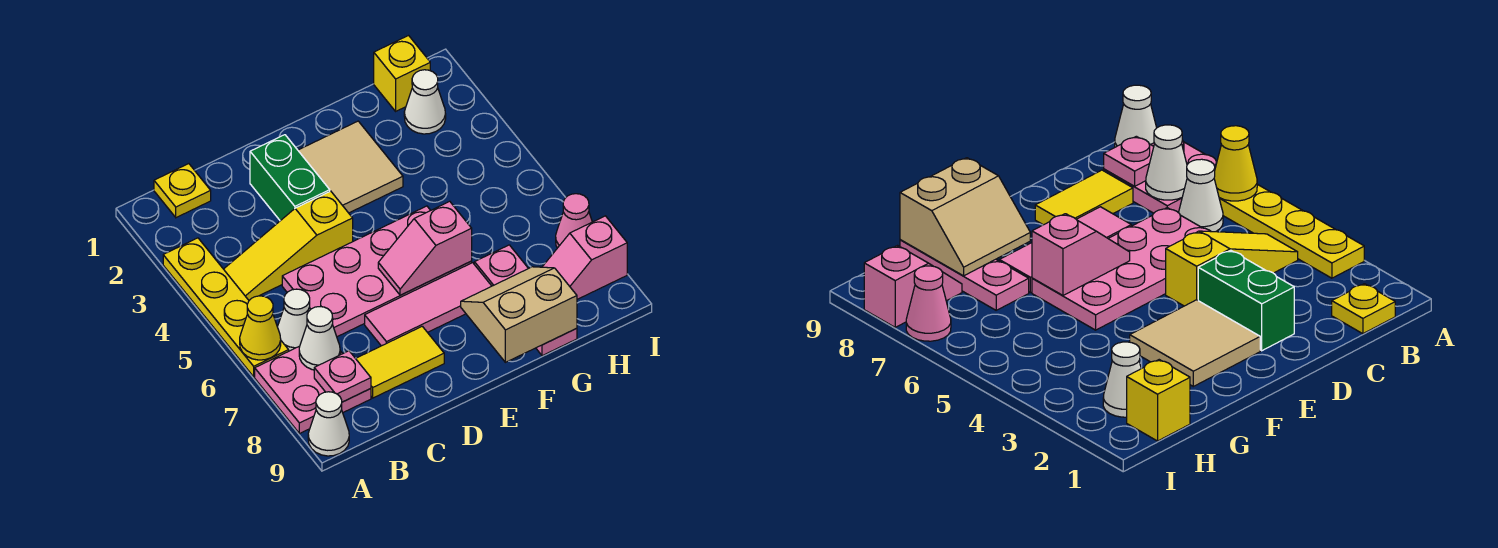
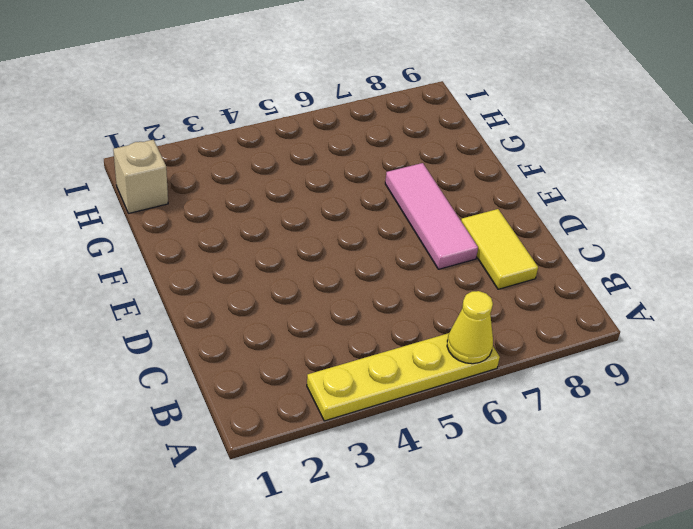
tan 1x1 brick [113,140,168,213] -> yellow 1x1 brick [374,36,430,111]
none -> pink 2x2 plate [255,346,371,434]
none -> white 1x1 cone [308,392,349,456]
none -> yellow 1x1 plate [154,164,211,218]

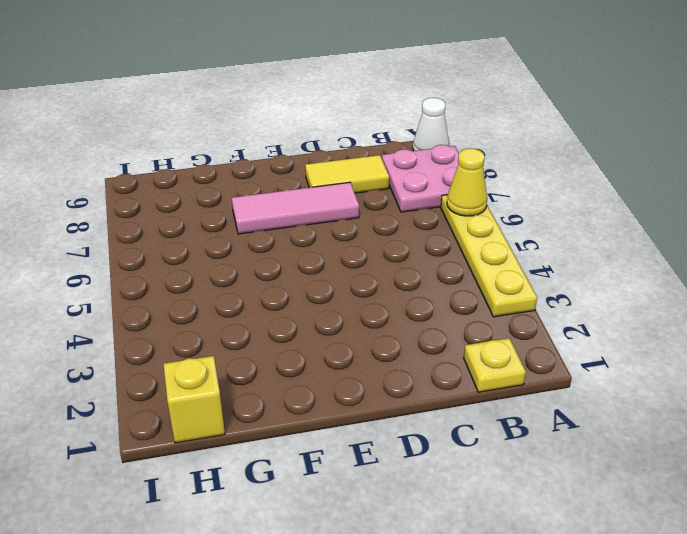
none -> yellow 1x3 slope [224,191,353,300]
none -> white 1x1 cone [278,289,310,351]
none -> pink 2x4 plate [282,206,472,337]

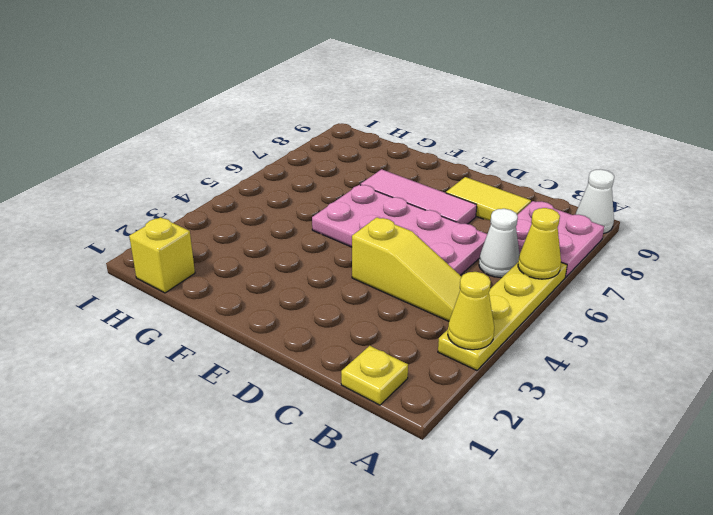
yellow 1x1 cone [448,272,494,350] -> none
none -> green 1x2 brick [250,135,330,221]
none -> tan 2x2 tile [298,121,403,213]
none -> pink 1x3 plate [474,245,577,356]

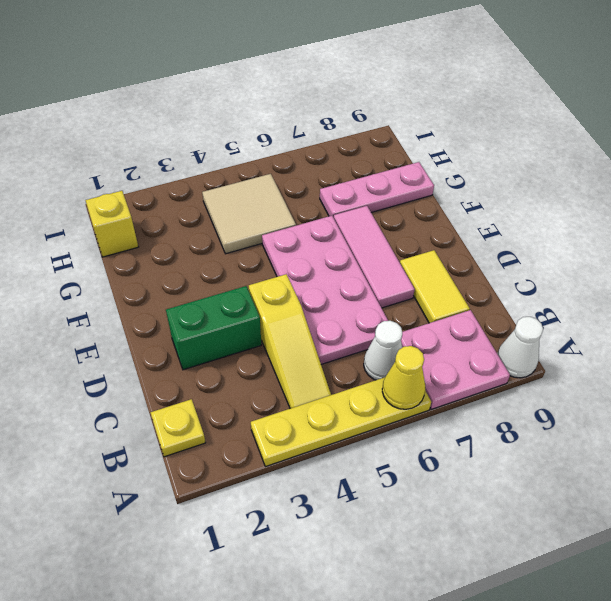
tan 2x2 tile [202,174,296,254] -> tan 2x2 tile moved to [298,121,403,213]
none -> white 1x1 cone [404,70,446,134]
none -> pink 1x2 slope [542,216,627,299]
none -> pink 1x1 cone [556,194,592,248]

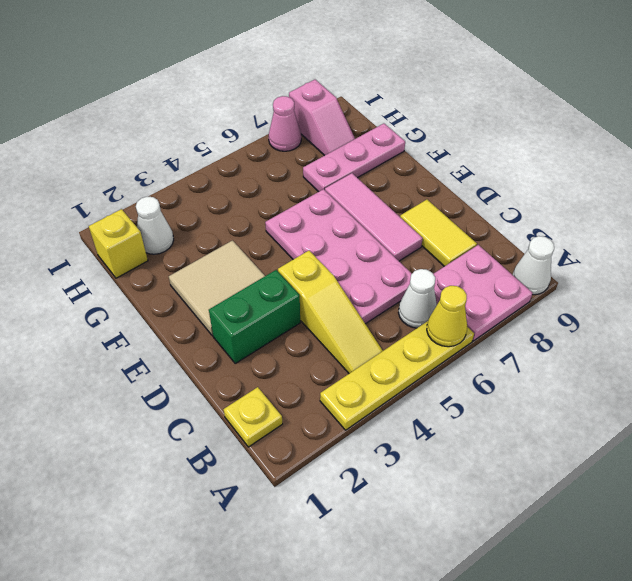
none -> white 1x1 cone [299,307,340,370]
none -> pink 1x1 plate [314,351,371,402]
none -> pink 1x2 slope [378,201,472,295]

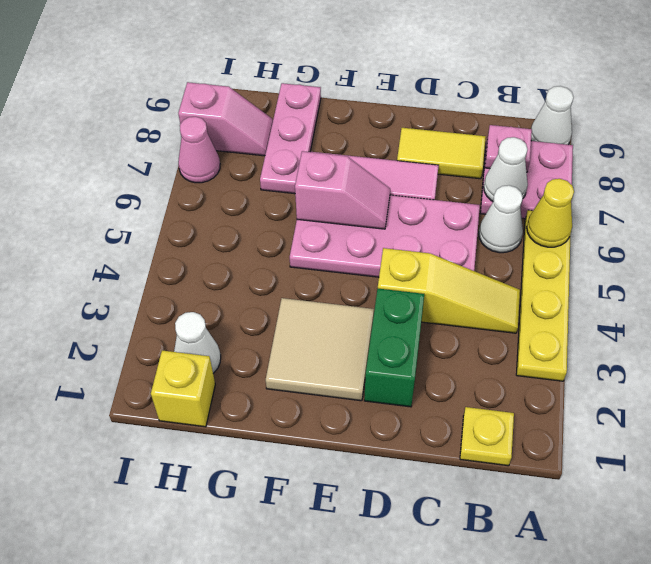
none -> tan 2x2 slope [461,267,577,362]

